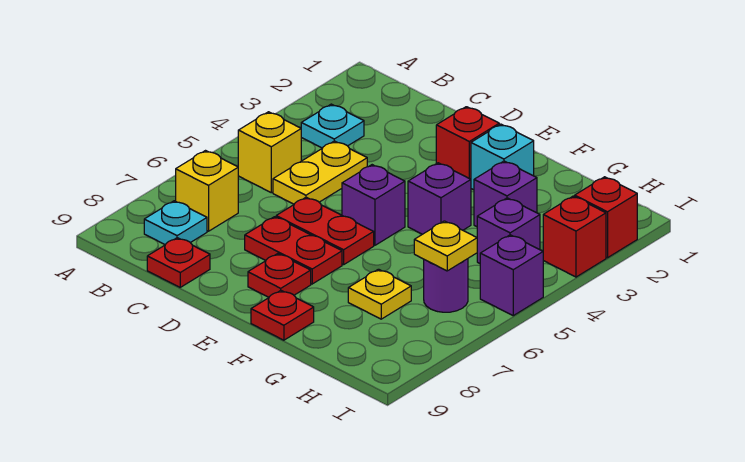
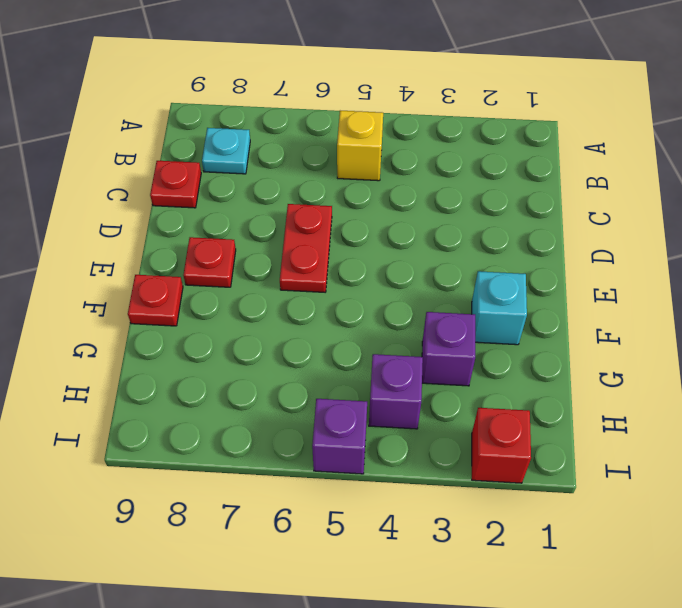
none -> cyan 1x1 plate [301,104,364,148]
none -> yellow 1x1 brick [176,151,238,231]
none -> yellow 1x2 plate [273,141,367,204]

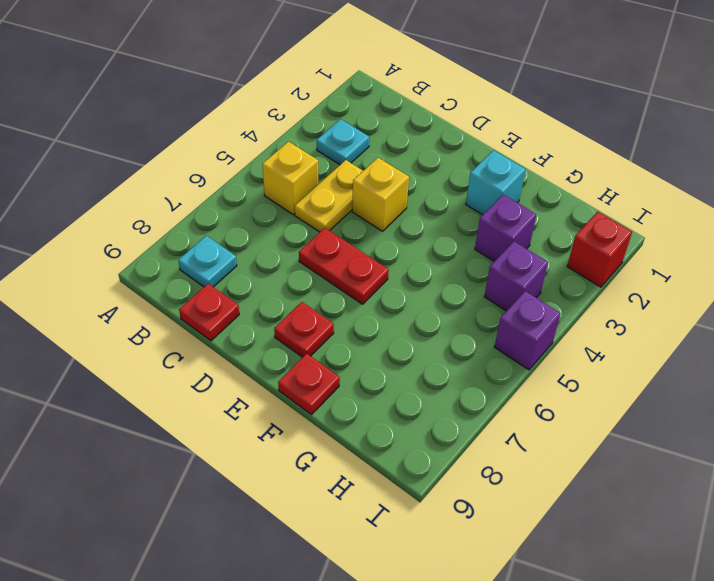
yellow 1x1 brick [352,158,409,231] -> yellow 1x1 brick moved to [176,151,238,231]
none -> red 1x2 plate [245,217,342,284]
none -> red 1x1 brick [436,107,499,179]
none -> purple 1x1 brick [342,165,405,245]

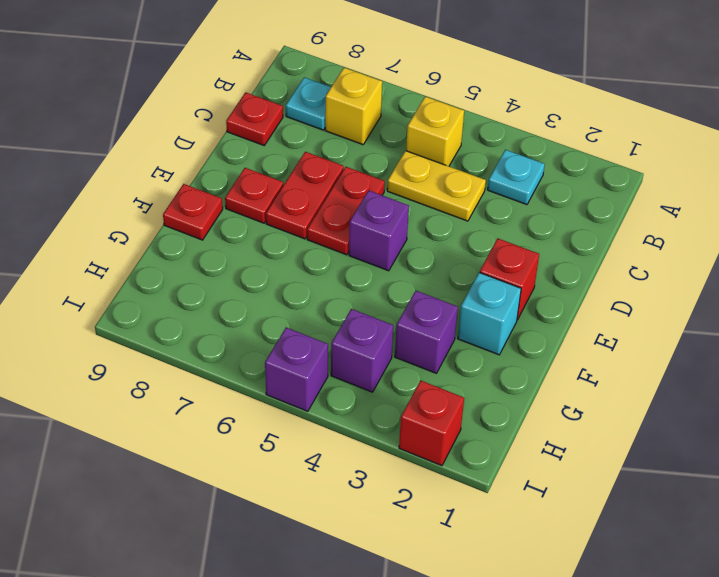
none -> purple 1x1 brick [408,163,471,234]
none -> yellow 1x1 plate [348,269,411,319]
none -> purple 1x1 round brick [424,259,468,312]

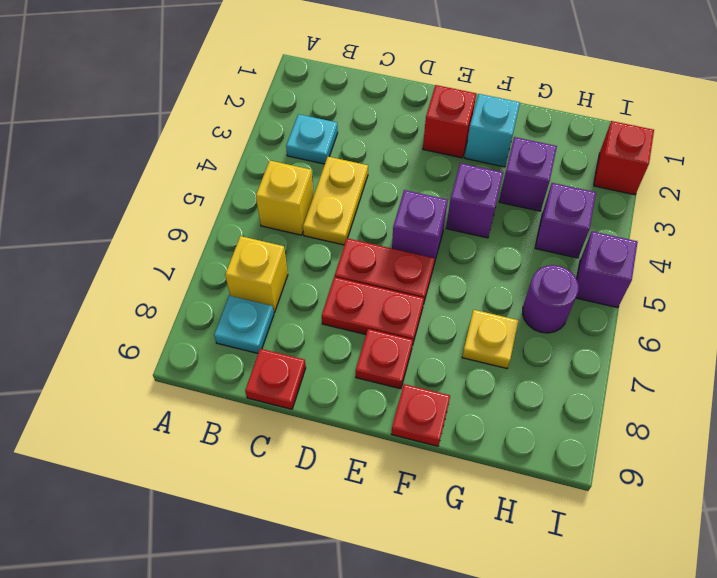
none -> red 1x1 brick [543,196,606,277]
none -> yellow 1x1 plate [414,221,477,271]

